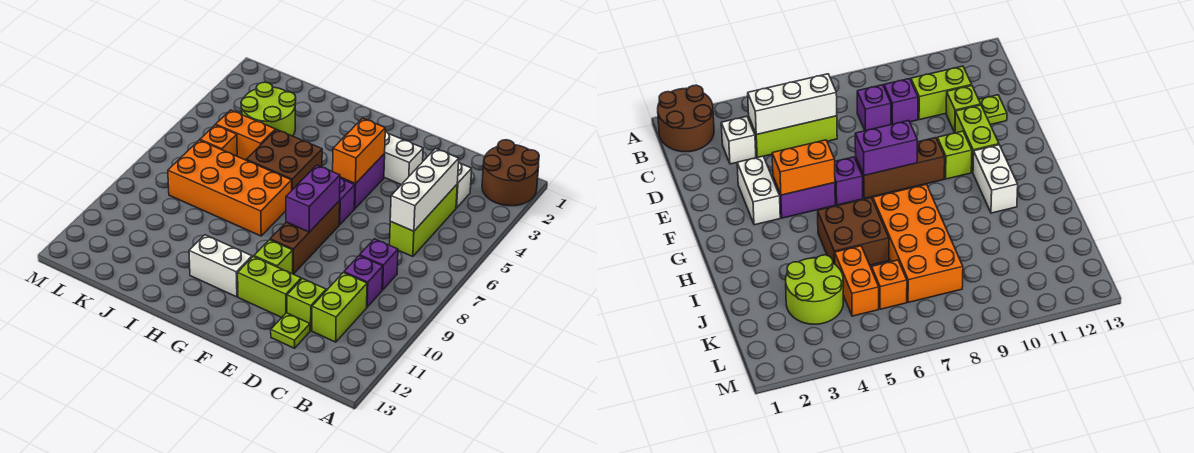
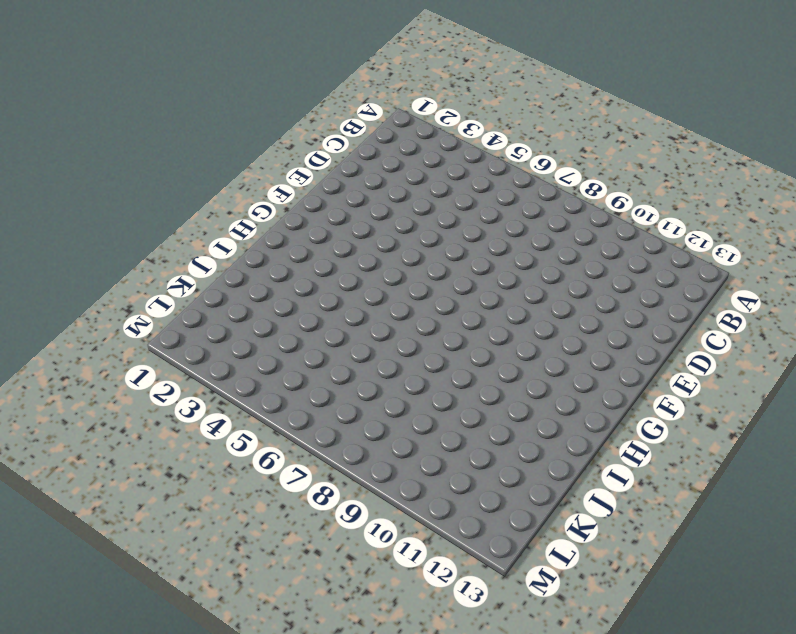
none -> brown 2x2 round brick [482,140,539,206]
none -> white 1x1 brick [456,163,472,208]
none -> lime 1x3 brick [390,185,457,257]

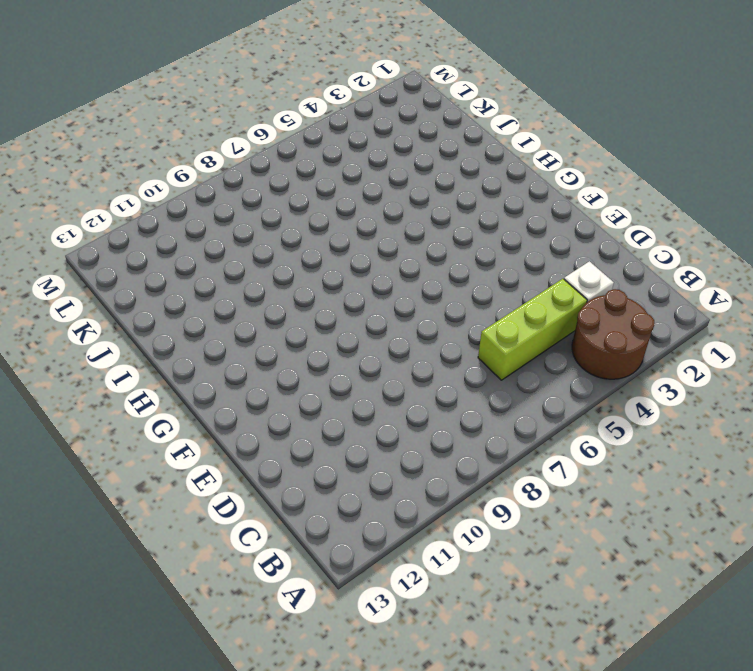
brown 2x2 round brick [572,289,654,379] -> brown 2x2 round brick moved to [482,140,539,206]
none -> purple 1x1 brick [360,239,398,290]
none -> purple 1x1 brick [344,256,383,307]
none -> lime 1x2 brick [312,273,367,342]

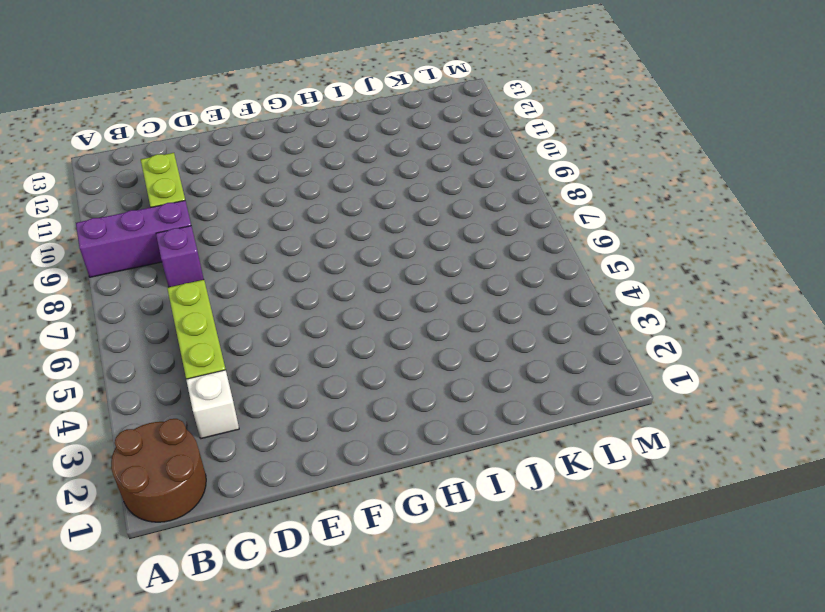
purple 1x3 brick [76,201,191,277] -> purple 1x1 brick [344,256,383,307]
none -> lime 1x1 brick [287,279,326,331]
none -> lime 1x1 plate [271,313,310,348]
none -> white 1x2 brick [384,131,423,185]

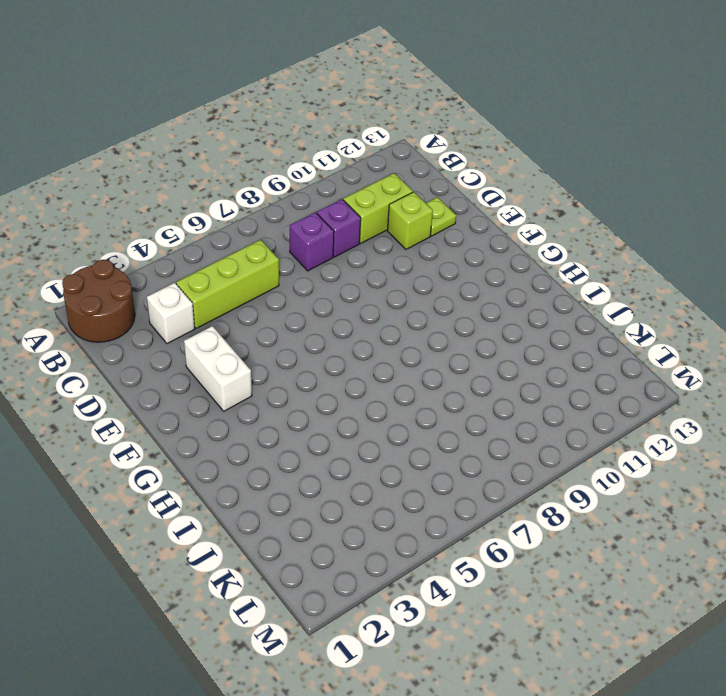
none -> lime 1x2 brick [238,256,301,317]
none -> purple 1x2 brick [340,154,385,209]
none -> purple 1x1 brick [339,178,355,225]

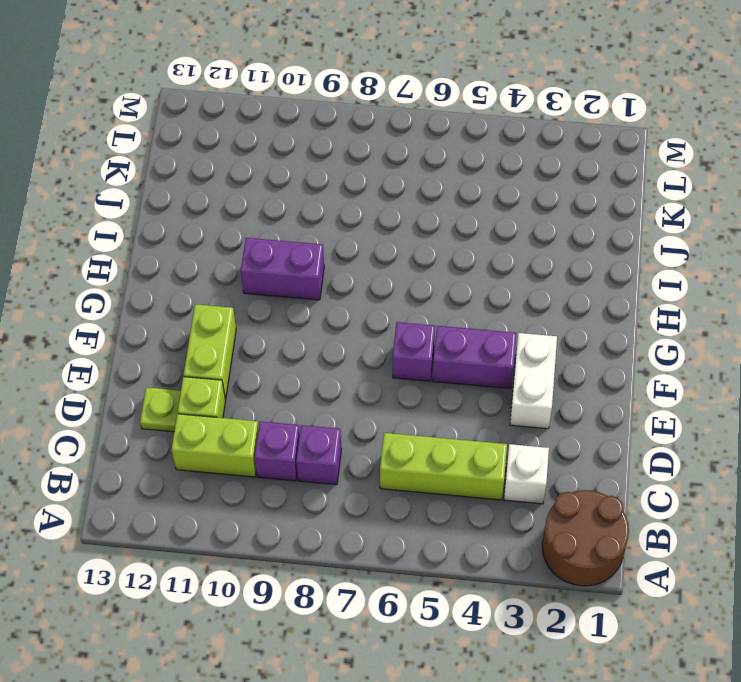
purple 1x2 brick [241,238,324,300] -> purple 1x2 brick moved to [286,165,340,232]
none -> brown 1x3 brick [270,201,340,274]
none -> lime 1x1 brick [254,240,293,274]
none -> white 1x2 brick [189,235,252,297]

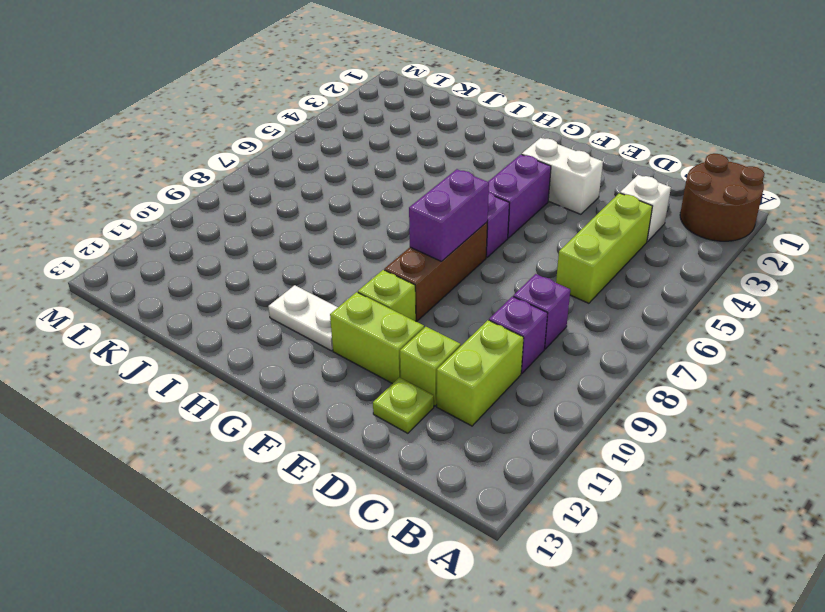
white 1x2 plate [268,285,338,351] -> white 1x2 brick [189,235,252,297]
none -> brown 2x2 brick [246,130,322,190]
none -> orange 2x4 brick [168,140,292,236]
none -> lime 2x2 round brick [241,82,296,136]

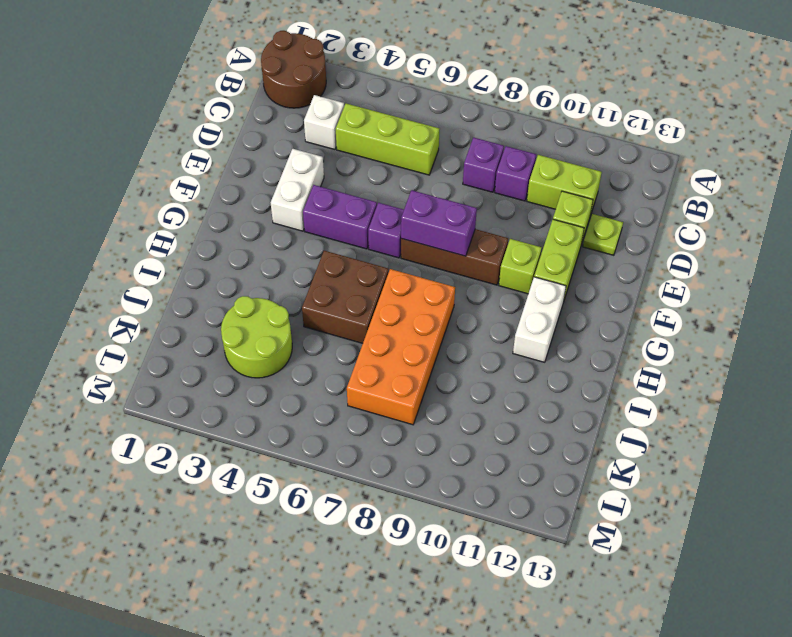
none -> orange 1x2 brick [216,110,275,160]
none -> orange 1x1 brick [200,125,237,156]
none -> white 1x3 brick [390,149,459,231]

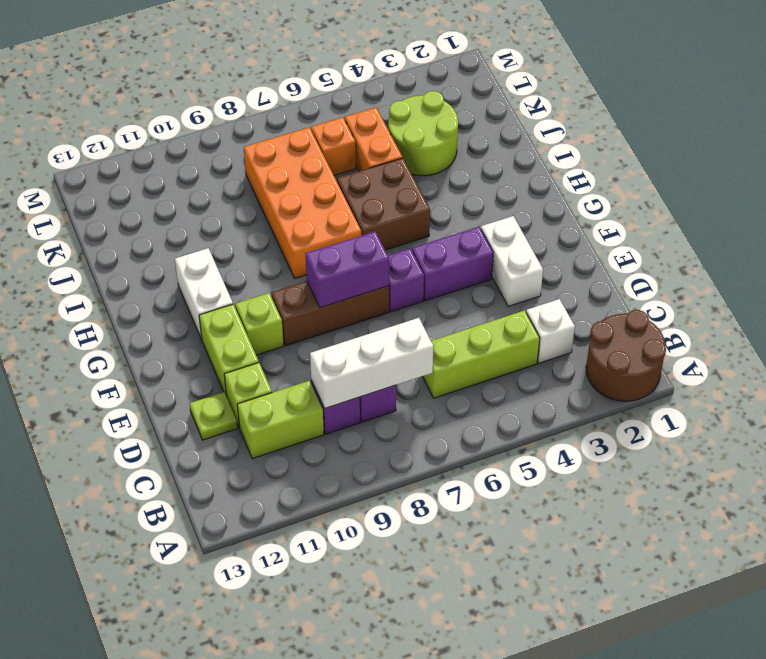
white 1x3 brick [310,318,433,408] -> white 1x3 brick moved to [390,149,459,231]
none -> orange 1x2 brick [333,118,385,184]

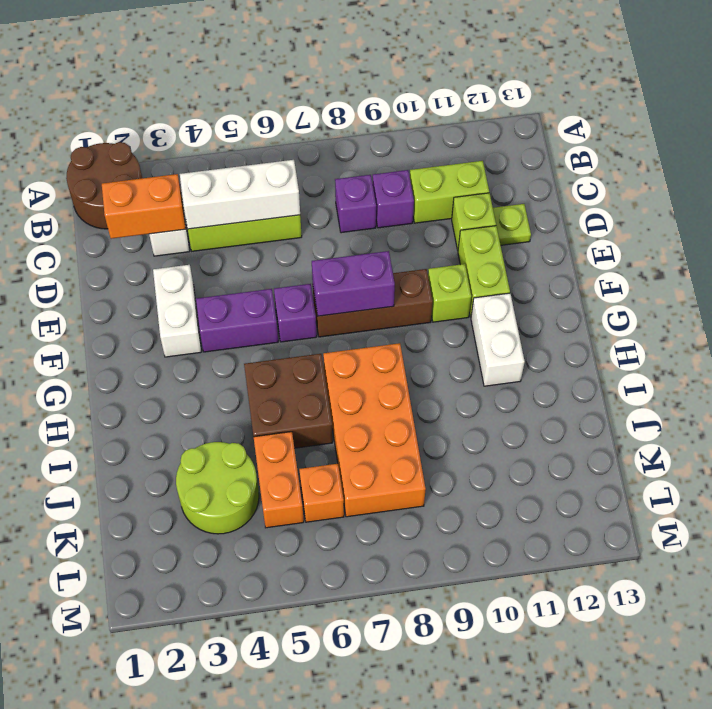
orange 1x2 brick [102,174,186,239] -> orange 1x2 brick moved to [333,118,385,184]

